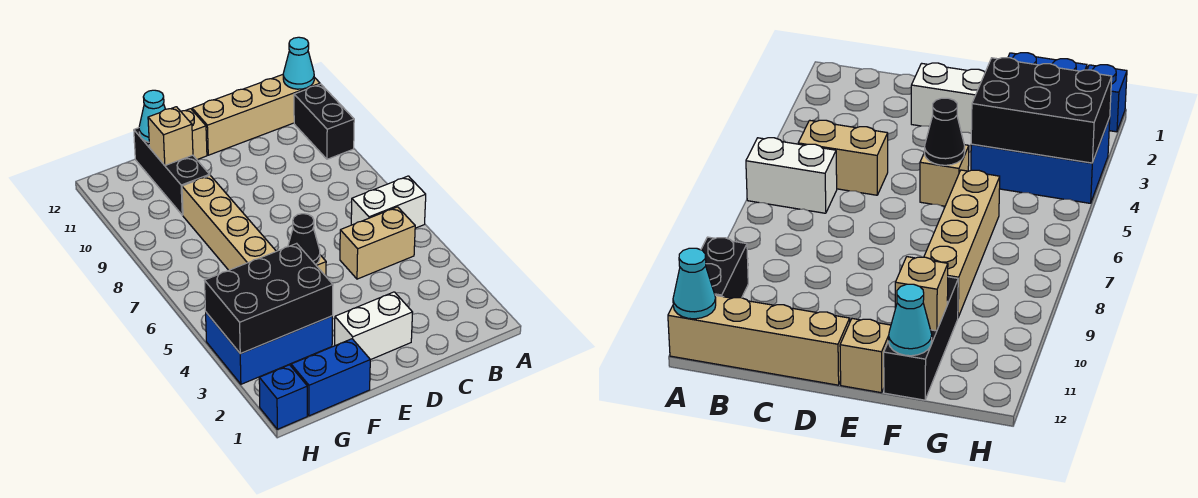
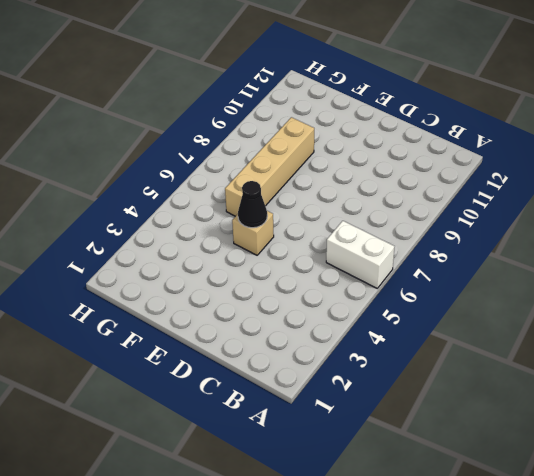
none -> black 1x2 brick [294,84,354,159]
none -> tan 1x4 brick [192,75,320,155]
none -> tan 1x2 brick [340,207,415,279]

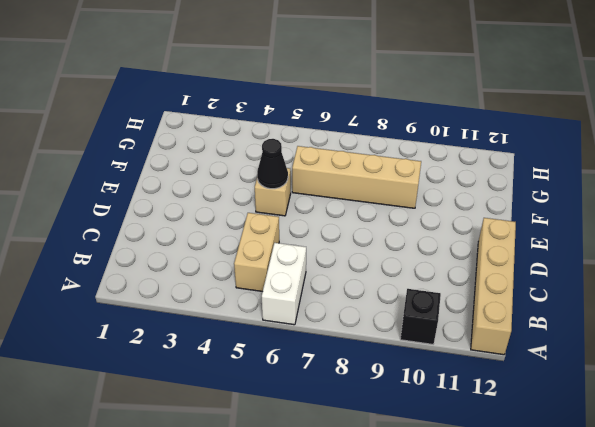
black 1x1 brick [400,289,441,344] -> black 1x2 brick [294,84,354,159]
none -> white 1x2 brick [335,292,413,360]
none -> tan 1x1 brick [181,109,207,160]
none -> blue 1x2 brick [291,339,370,416]

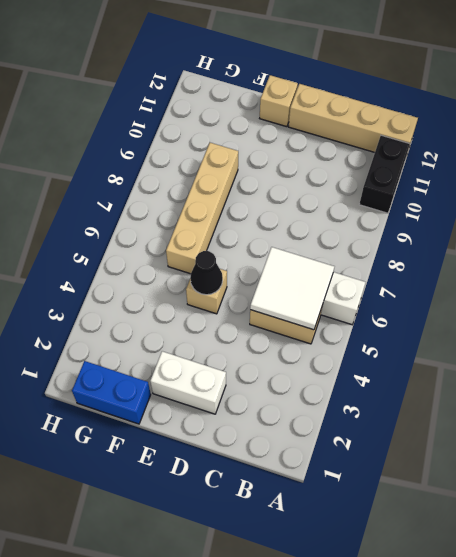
white 2x2 tile [250,247,334,330] -> none
none -> blue 2x3 brick [206,313,332,384]
none -> black 1x3 brick [134,128,210,215]
none -> blue 1x1 brick [259,365,307,429]

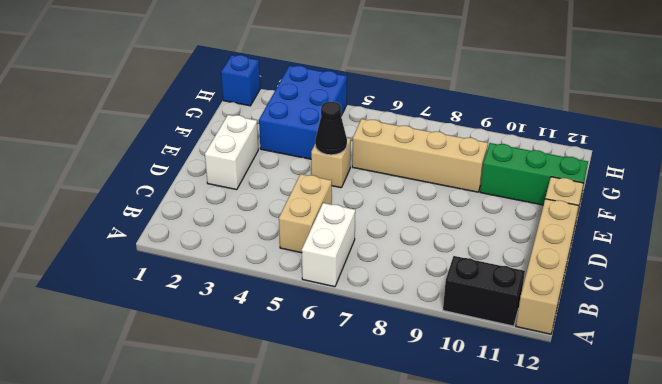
green 1x3 brick [480,143,588,205] -> black 1x3 brick [134,128,210,215]
none -> blue 1x2 brick [291,339,370,416]
none -> cyan 1x1 cone [283,37,314,89]
none -> black 2x3 brick [205,243,333,354]

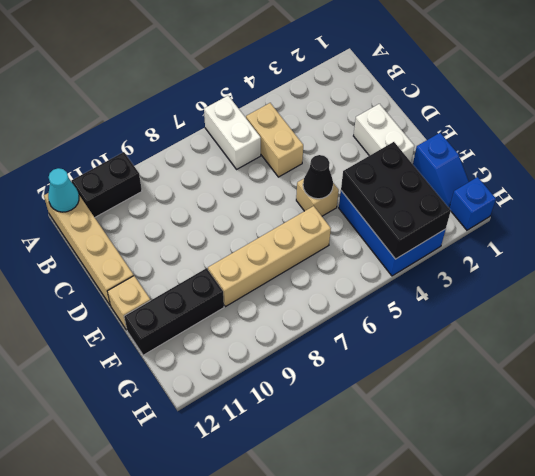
blue 1x2 slope [413,133,469,208] -> blue 1x2 brick [291,339,370,416]
none -> tan 1x1 brick [148,107,193,165]
none -> cyan 1x1 cone [139,90,165,142]

